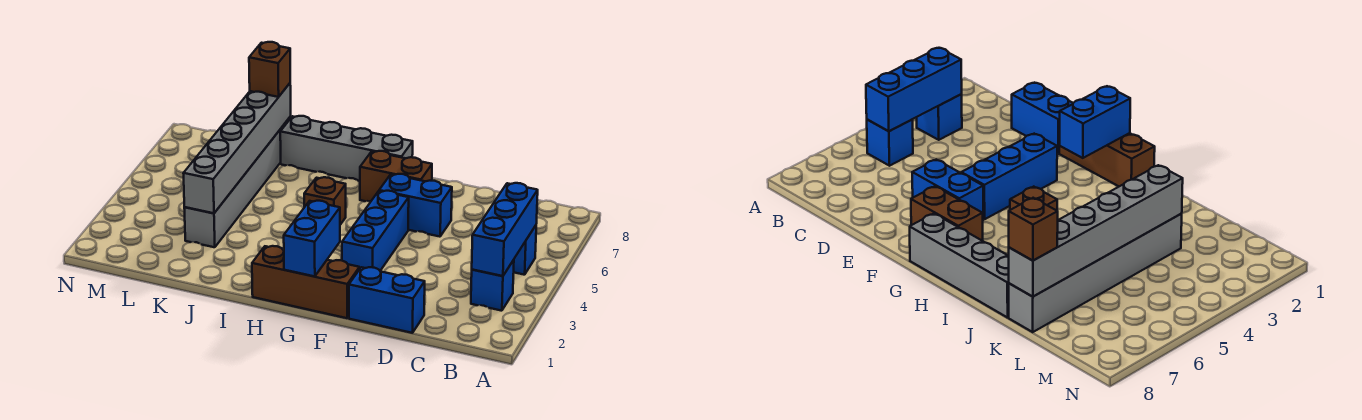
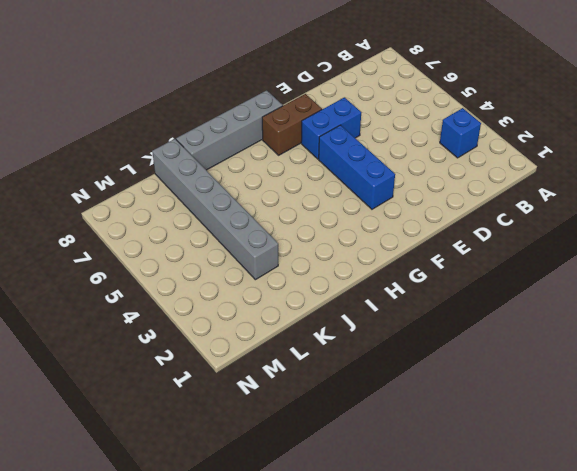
none -> blue 1x1 brick [514,226,536,275]
none -> blue 1x2 brick [349,267,425,333]
none -> brown 1x3 brick [252,246,360,318]

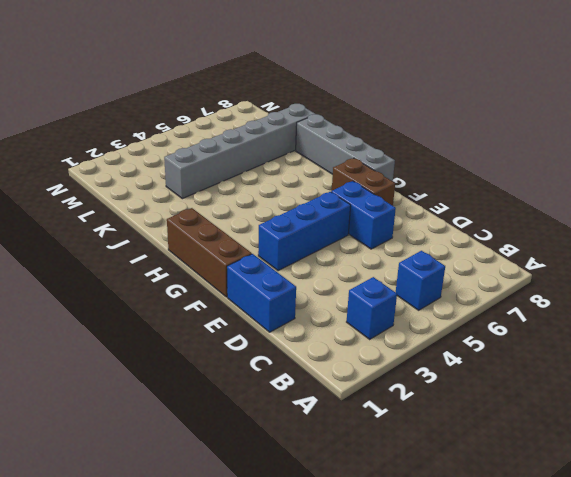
none -> brown 1x1 brick [304,177,346,225]
none -> blue 1x3 brick [472,183,538,276]
none -> blue 1x2 brick [284,201,340,277]

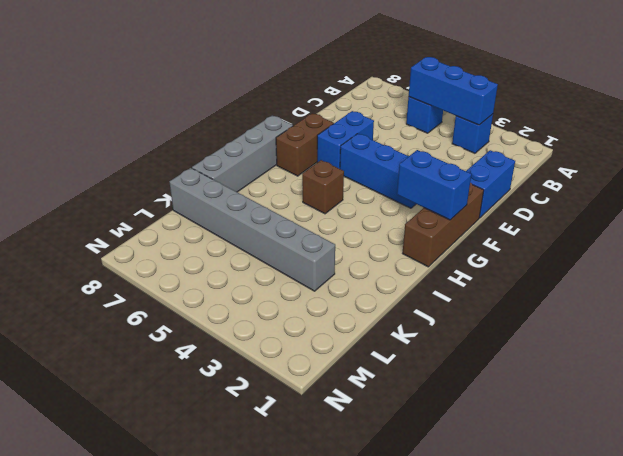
none -> grey 1x6 brick [183,83,291,213]
none -> brown 1x1 brick [249,42,290,97]

